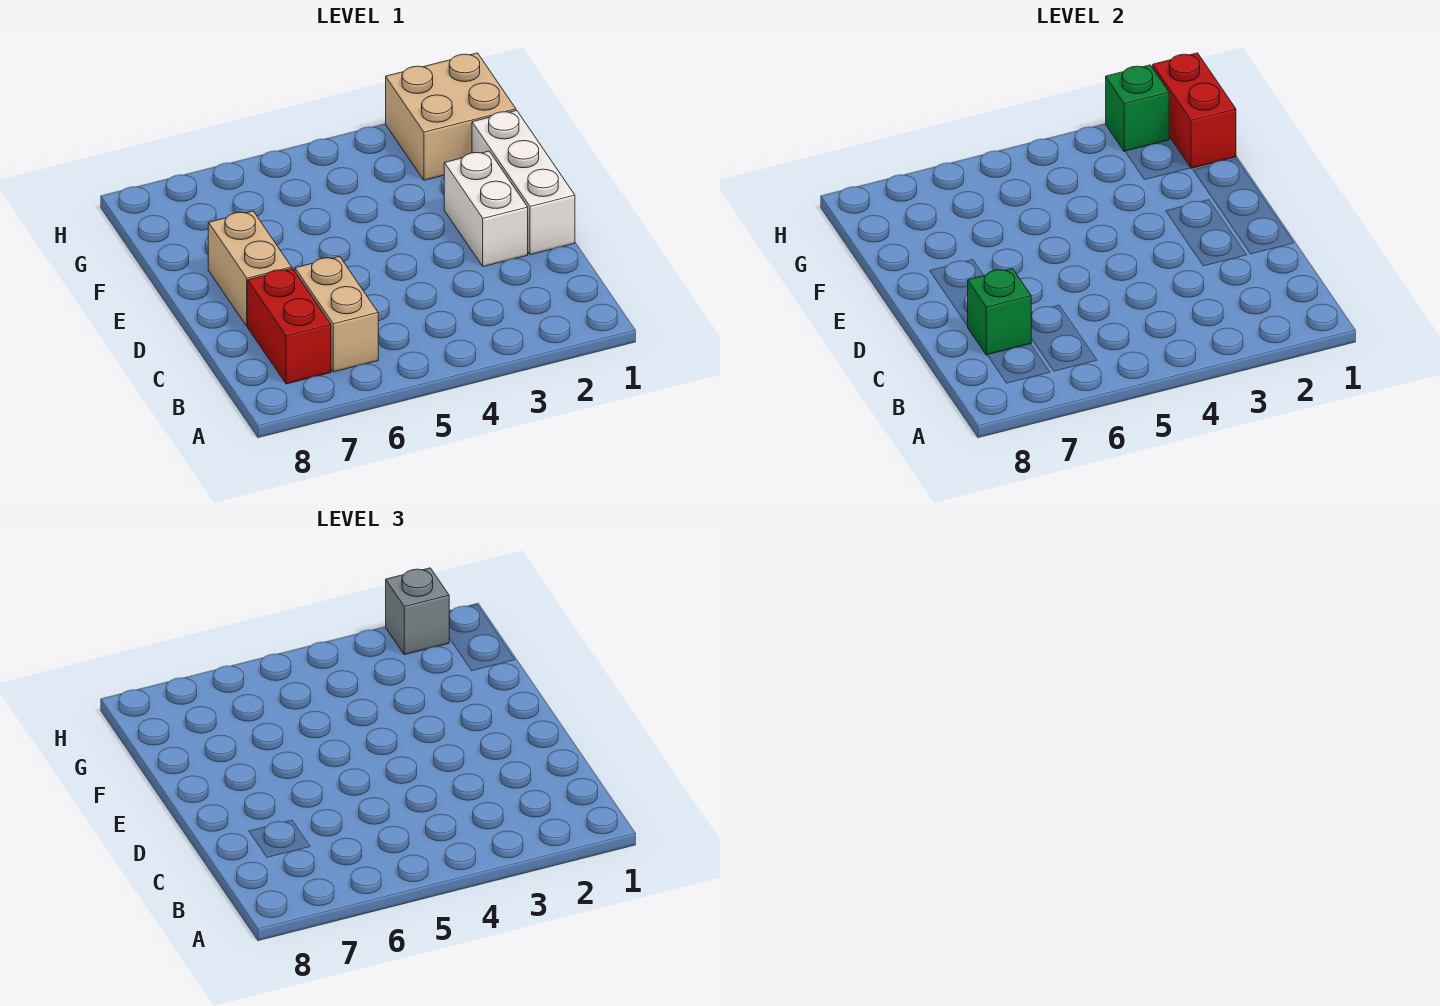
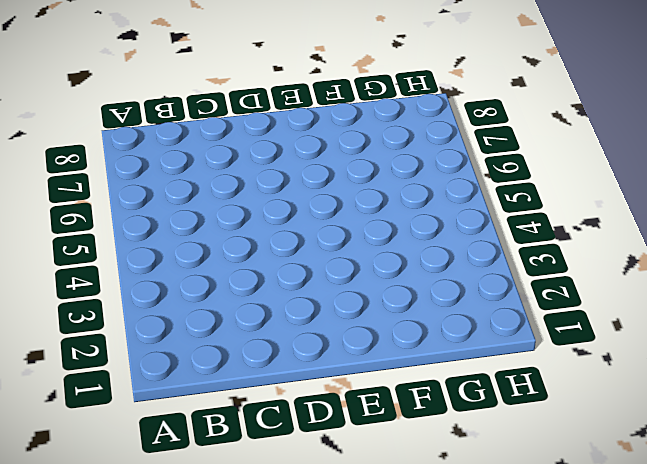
none -> tan 1x2 brick [295,257,378,372]
none -> red 1x2 brick [248,269,331,384]

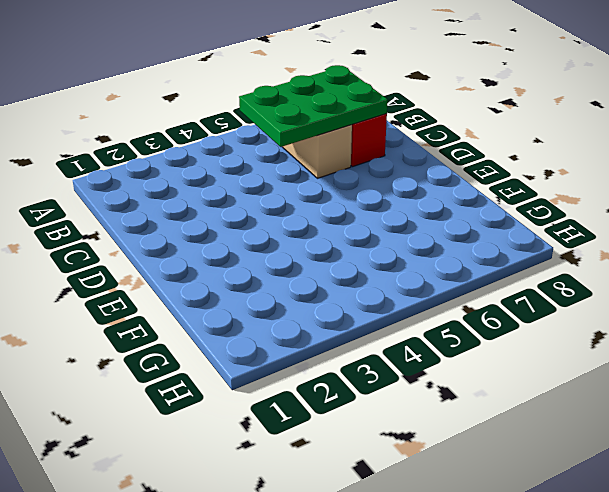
green 2x3 plate [239,65,388,147] -> green 1x1 brick [967,269,1031,355]
none -> white 1x3 brick [472,110,575,255]
none -> white 1x2 brick [444,151,528,267]

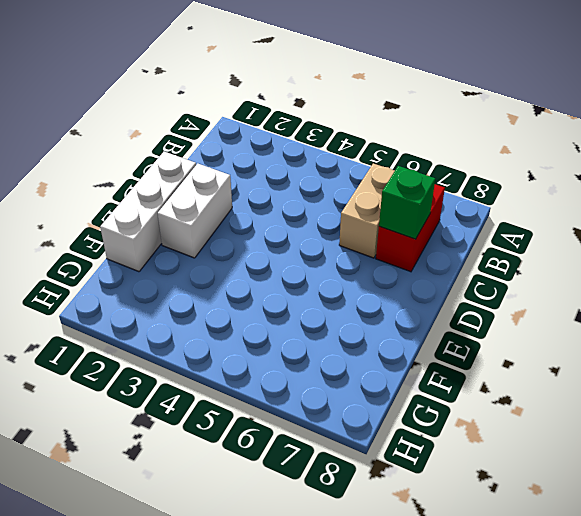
none -> tan 1x2 brick [208,211,292,326]
none -> tan 2x2 brick [386,53,516,180]

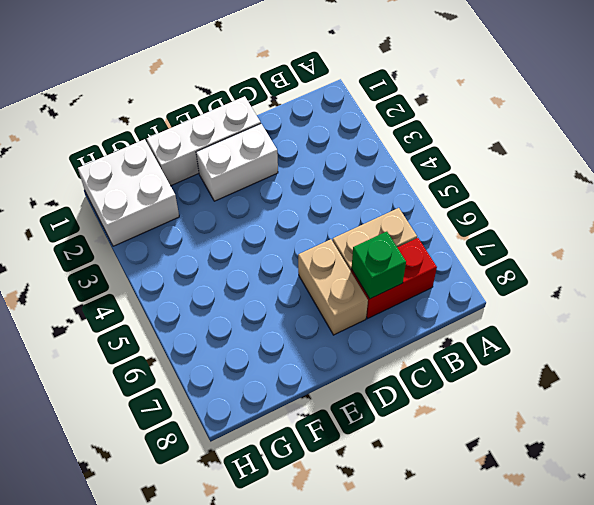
tan 1x2 brick [298,239,368,335] -> tan 1x2 brick turned to [208,211,292,326]
white 2x2 brick [78,139,179,246] -> tan 2x2 brick [386,53,516,180]
none -> red 1x2 brick [1153,53,1236,168]
none -> green 1x1 brick [1106,65,1169,152]

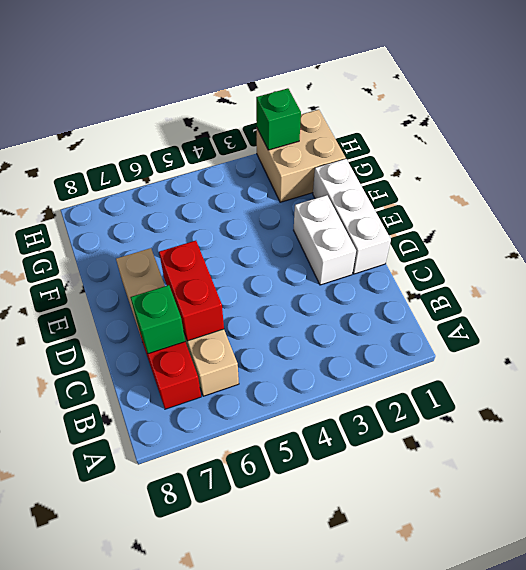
red 1x2 brick [159,241,224,341] -> red 1x2 brick moved to [1153,53,1236,168]
none -> grey 1x1 brick [386,568,449,655]

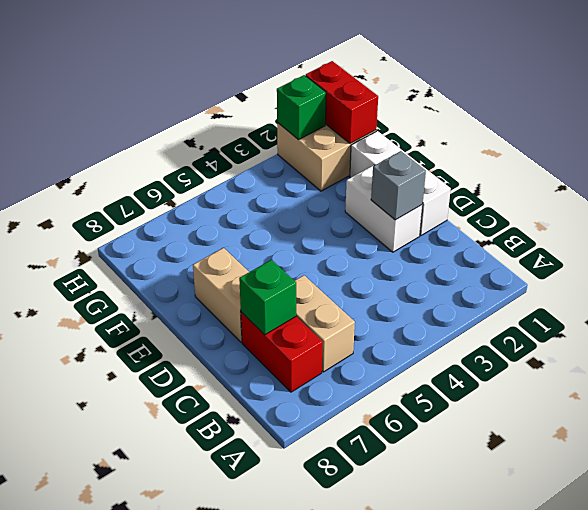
grey 1x1 brick [371,151,426,220] -> grey 1x1 brick moved to [386,568,449,655]

